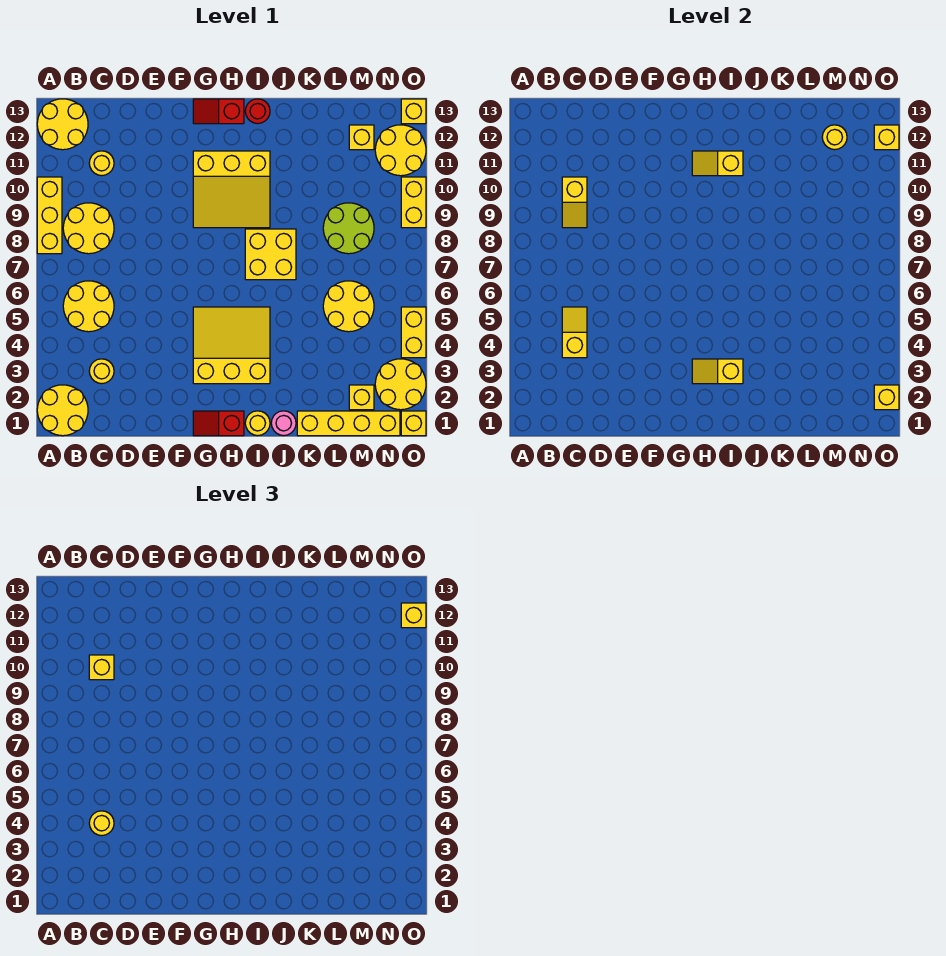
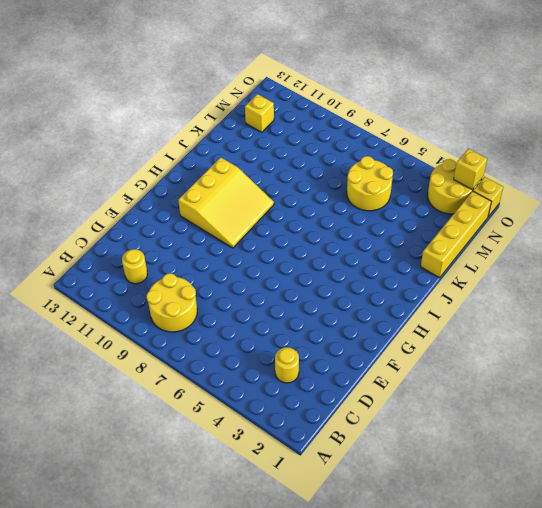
none -> yellow 2x2 round brick [37,385,88,436]
none -> yellow 1x3 brick [37,177,62,254]
none -> yellow 2x2 round brick [37,99,88,150]
none -> yellow 2x2 round brick [63,281,114,332]

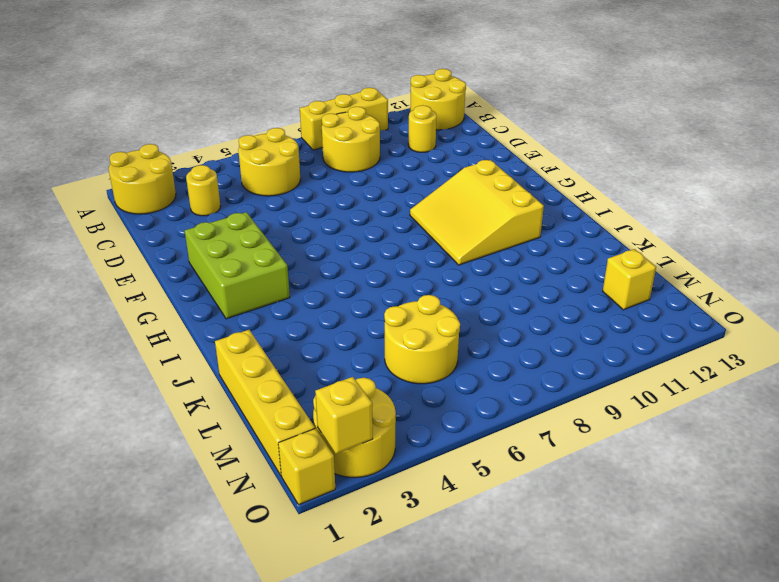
lime 2x3 brick [185,212,290,319] -> yellow 3x3 slope [193,307,270,384]
none -> red 1x2 slope [193,411,244,436]
none -> red 1x2 slope [193,99,244,124]
none -> yellow 1x1 round brick [245,411,270,436]
none -> yellow 2x2 brick [245,229,296,280]

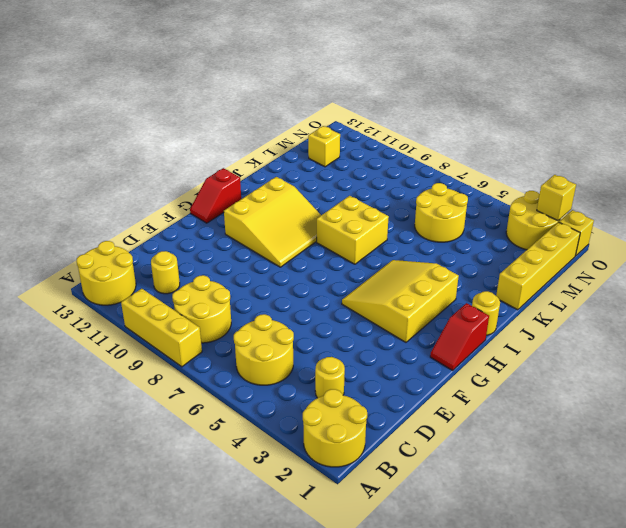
none -> red 1x1 round brick [245,99,270,124]
none -> pink 1x1 round brick [271,411,296,436]
none -> lime 2x2 round brick [323,203,374,254]
none -> yellow 1x1 brick [349,385,374,410]

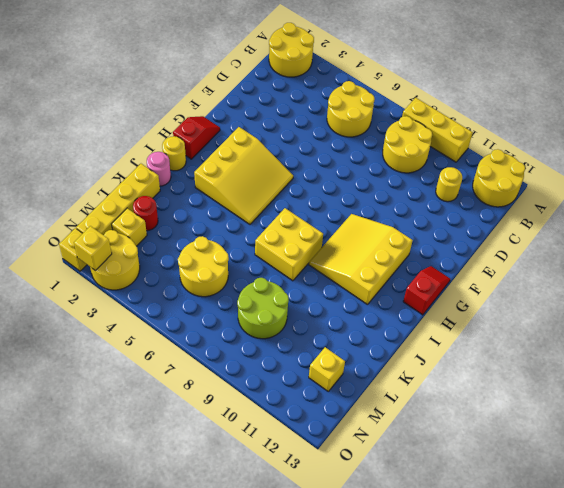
red 1x1 round brick [133,196,158,231] -> red 1x1 round brick moved to [245,99,270,124]
none -> yellow 1x1 round brick [89,359,114,384]
none -> yellow 2x2 round brick [375,125,426,176]
none -> yellow 1x2 brick [401,307,426,358]
none -> yellow 1x2 brick [401,177,426,228]

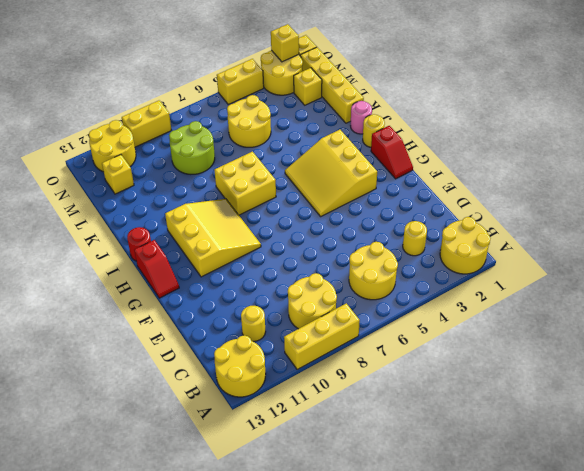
none -> yellow 1x1 brick [401,99,426,124]
none -> yellow 1x2 slope [562,307,587,358]
none -> yellow 1x2 slope [562,177,587,228]
none -> yellow 1x2 slope [692,359,743,384]

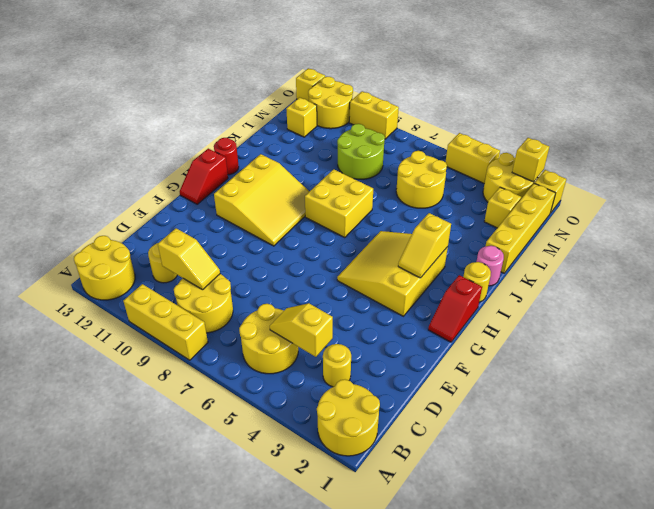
none -> yellow 1x2 slope [692,151,743,176]
none -> yellow 1x1 round brick [822,125,847,150]
none -> yellow 1x1 brick [874,125,899,150]
none -> yellow 1x1 round brick [89,811,114,836]

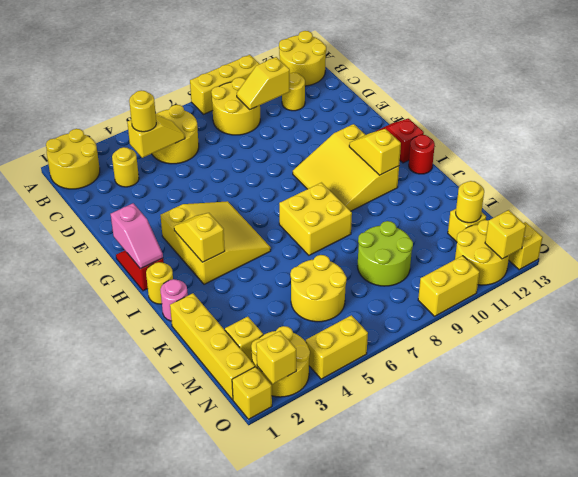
pink 1x2 slope [111,203,163,269] -> none
none -> yellow 1x1 brick [89,655,114,680]
none -> yellow 1x1 brick [401,603,426,628]

